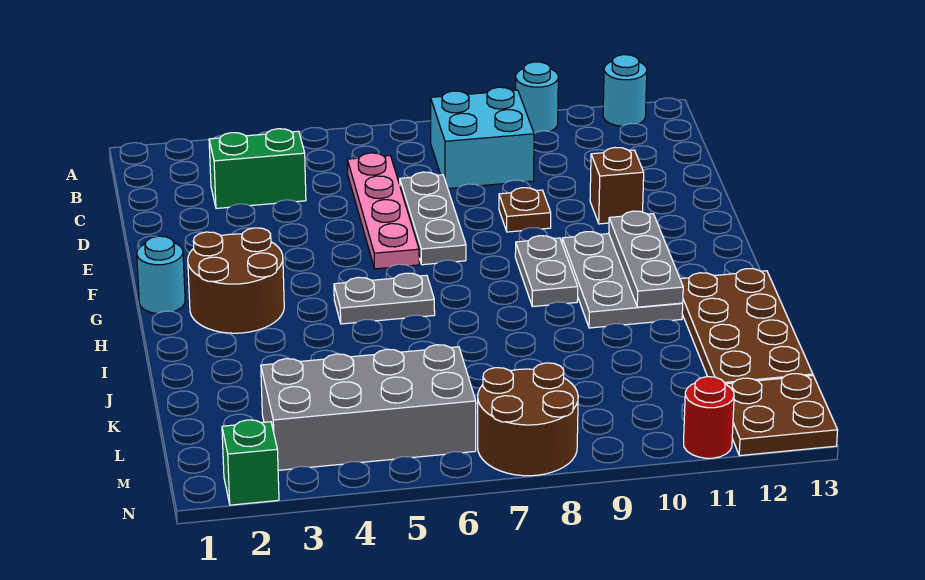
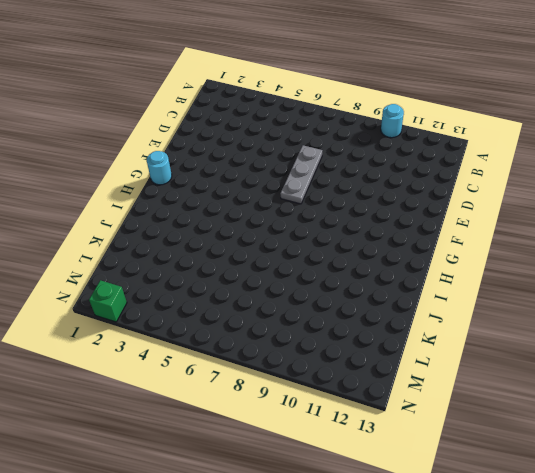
none -> cyan 1x1 round brick [603,55,647,126]
none -> cyan 2x2 brick [431,87,534,188]
none -> green 1x2 brick [209,129,306,209]

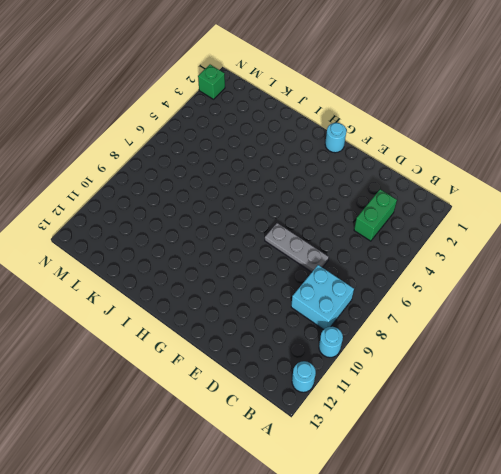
none -> pink 1x4 plate [347,153,419,269]
none -> brown 1x1 plate [499,188,551,232]
none -> brown 1x1 brick [590,148,644,224]

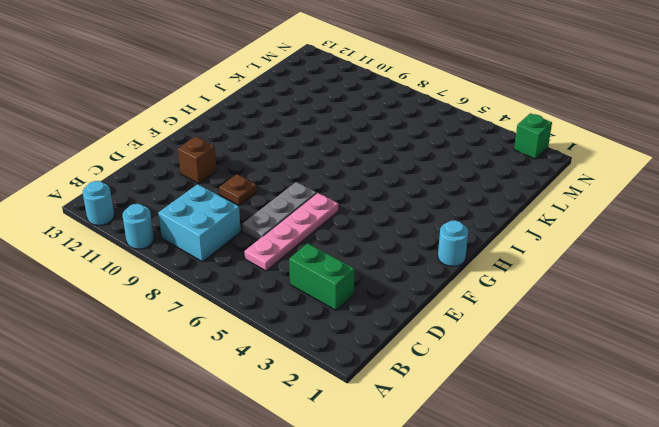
none -> brown 2x2 round brick [188,228,284,333]
none -> grey 1x2 plate [515,236,578,307]
none -> grey 2x3 plate [562,232,683,328]

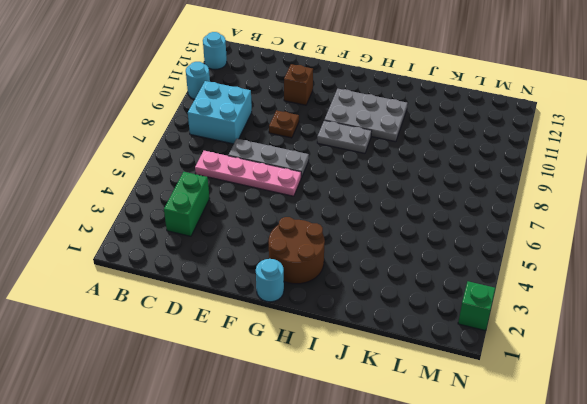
none -> grey 1x2 plate [334,273,435,324]
none -> brown 2x4 plate [680,269,813,384]
none -> grey 2x4 brick [261,345,476,470]

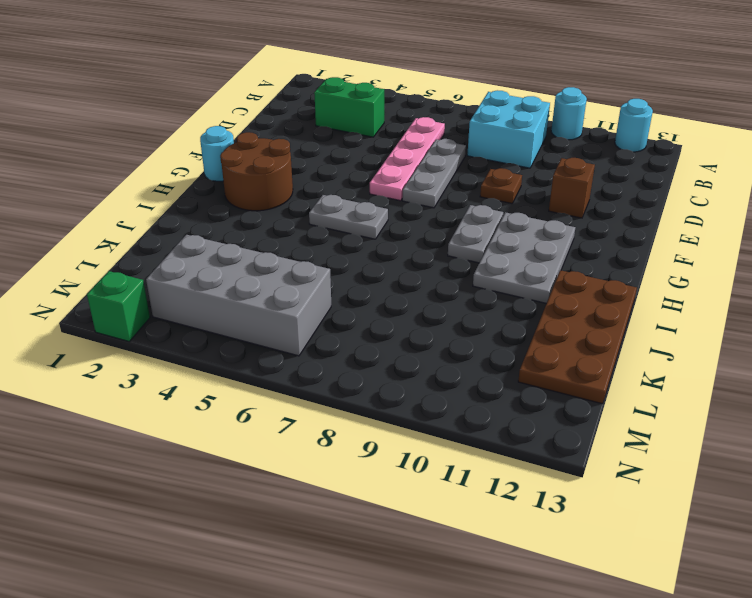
none -> brown 2x2 round brick [478,363,578,476]
none -> brown 2x2 plate [726,374,838,456]
none -> red 1x1 round brick [684,377,734,458]

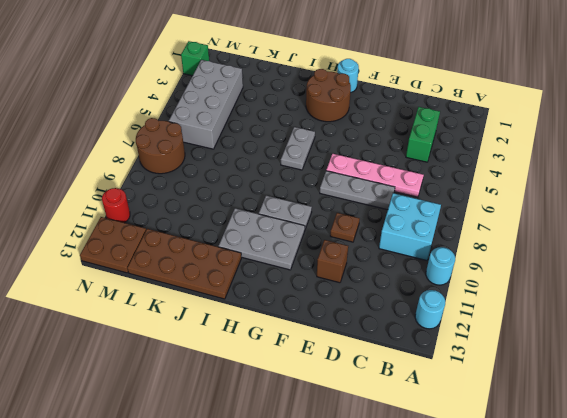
none -> grey 1x3 plate [609,211,683,307]

